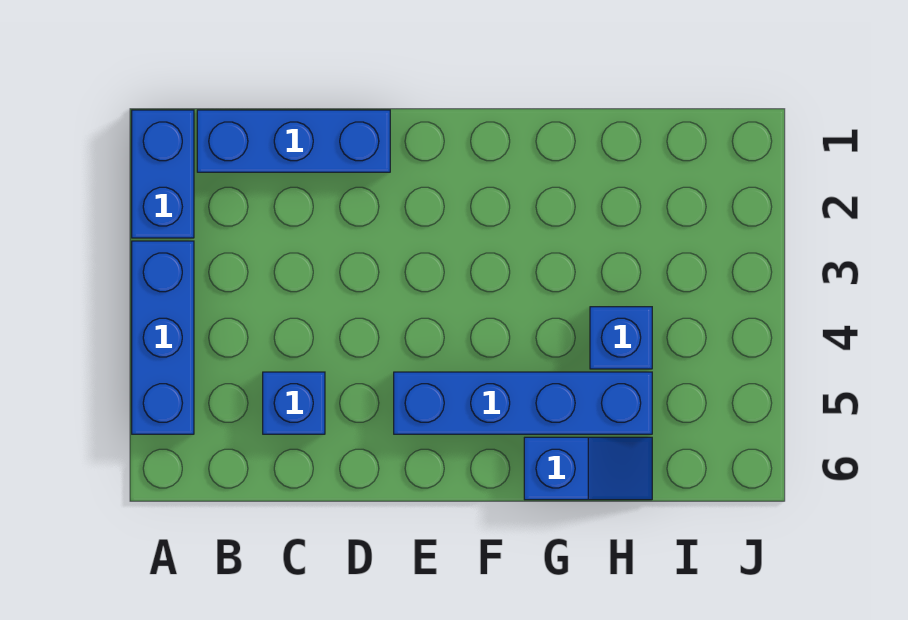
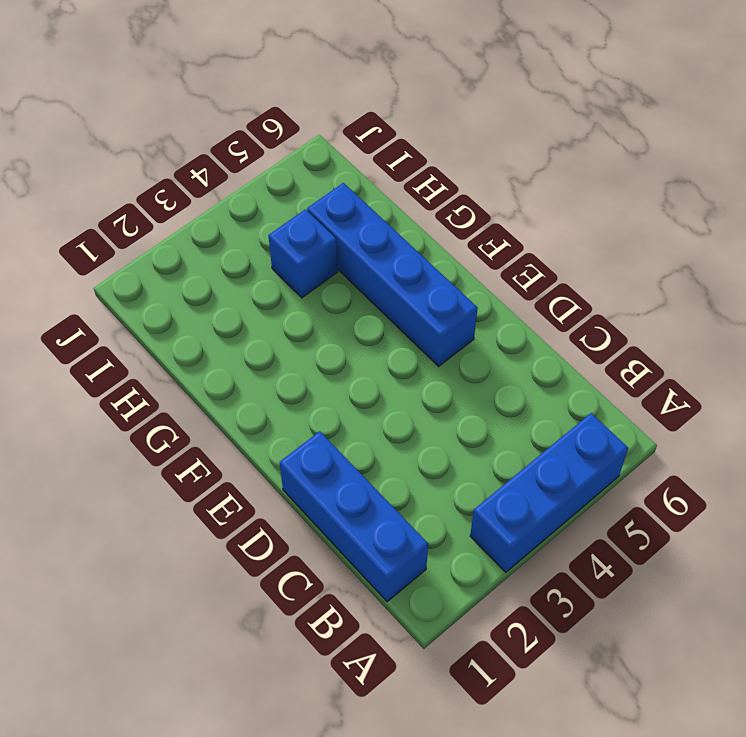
none -> blue 1x2 brick [132,110,194,238]
none -> blue 1x1 brick [263,372,325,434]

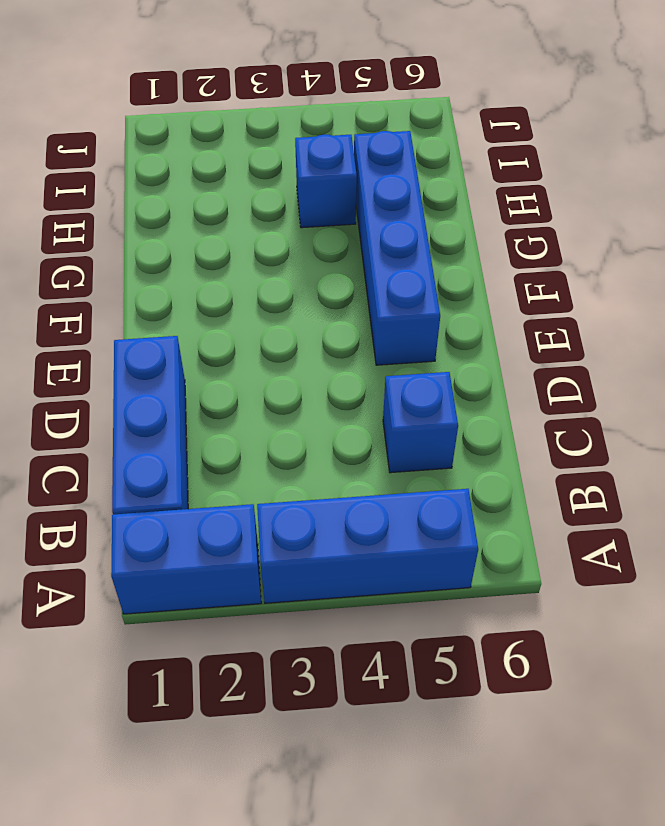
none -> blue 1x2 slope [524,437,652,500]

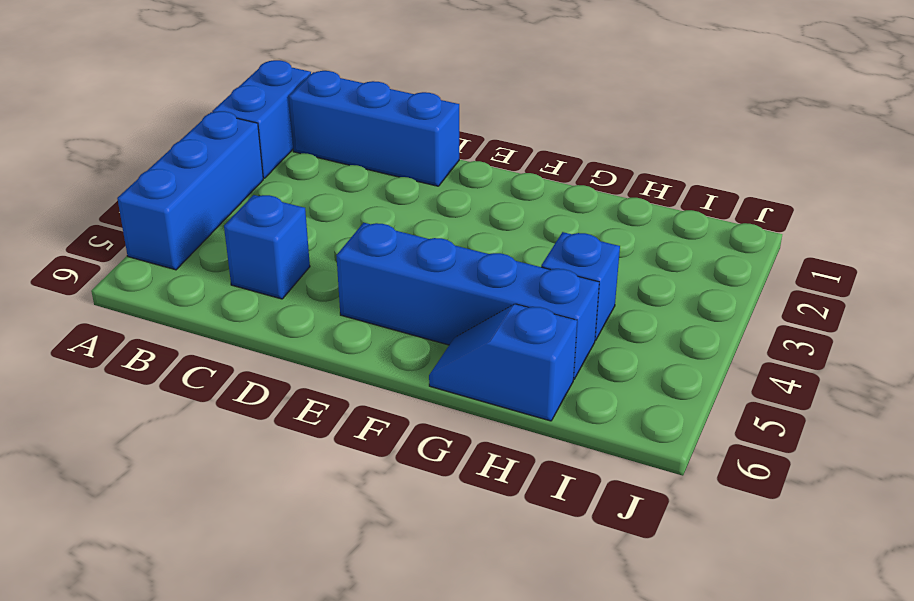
blue 1x2 slope [429,304,577,421] -> blue 1x2 slope turned to [524,437,652,500]

